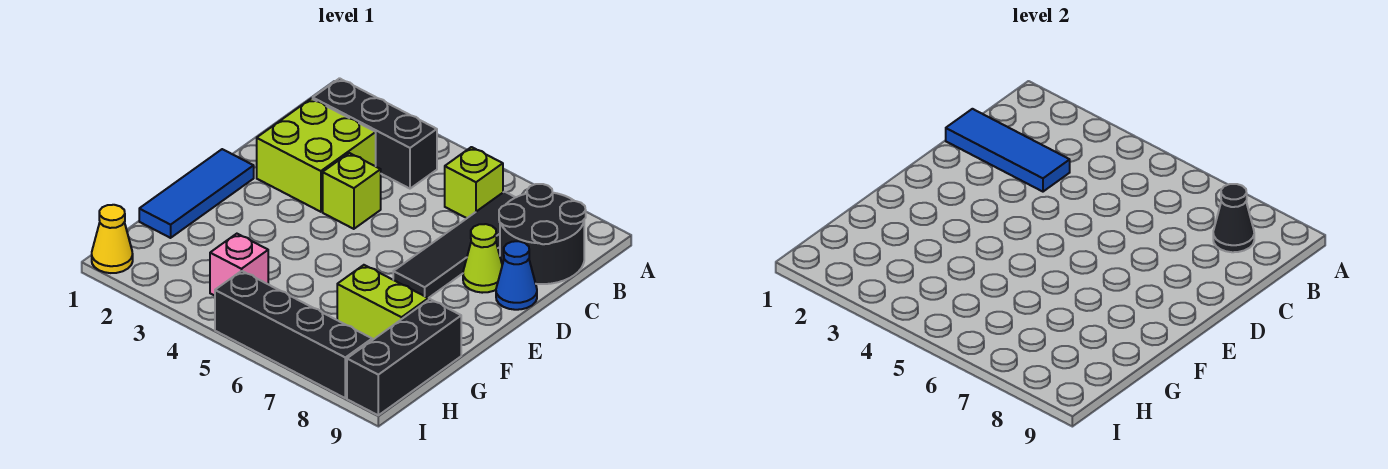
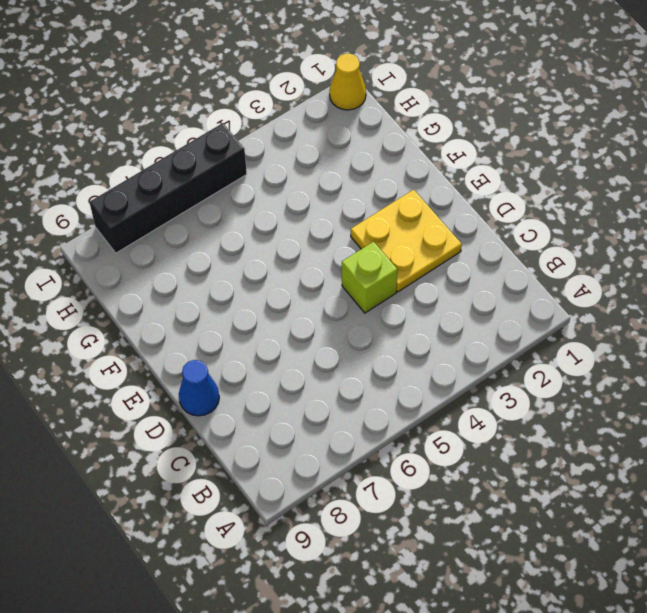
yellow 2x2 plate [351,190,462,292] -> lime 2x2 brick [257,99,376,212]
none -> black 1x3 brick [313,78,437,189]
none -> lime 1x1 brick [445,147,503,218]
none -> black 1x4 tile [393,192,515,298]

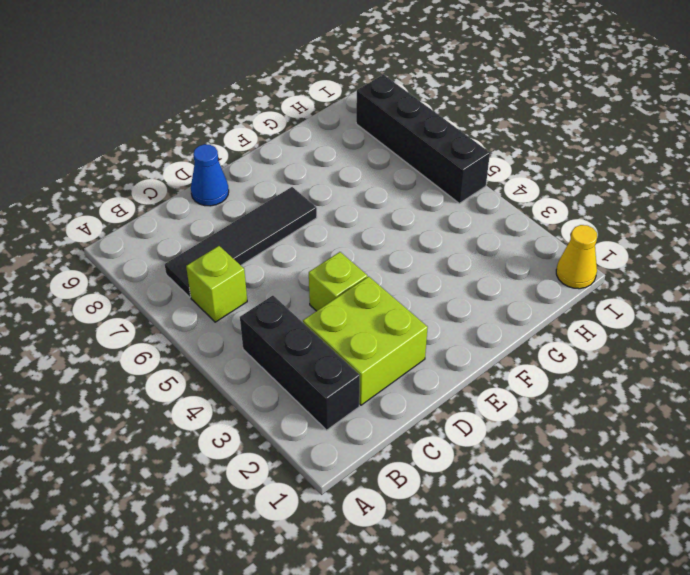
none -> black 2x2 round brick [499,184,586,284]
none -> lime 1x1 cone [463,224,502,293]
none -> blue 1x3 tile [139,149,254,238]

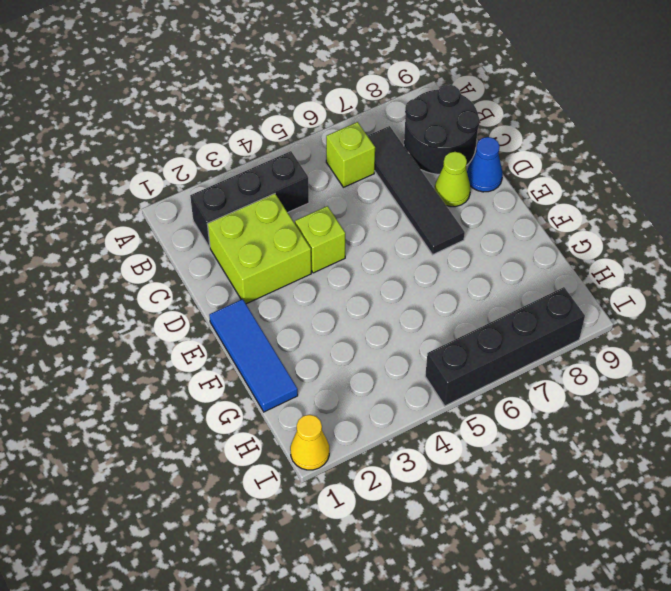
none -> lime 1x2 brick [337,265,428,340]
none -> black 1x3 brick [347,299,461,415]
none -> pink 1x1 brick [210,234,268,296]

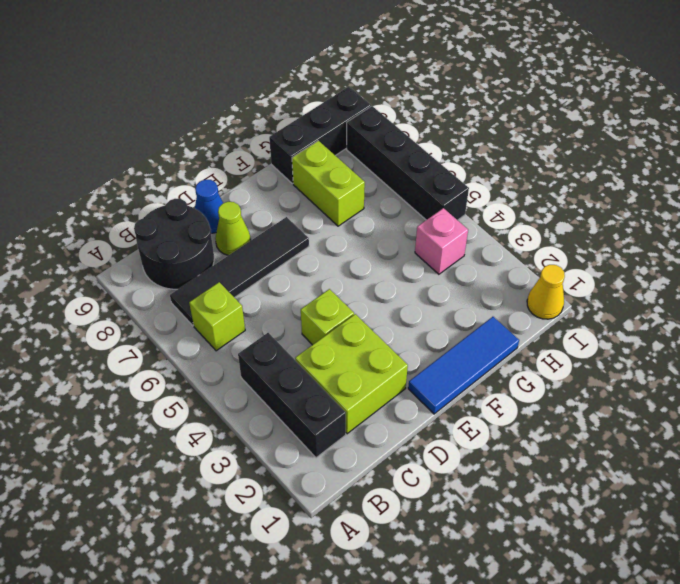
none -> black 1x1 cone [1213,184,1254,252]
none -> blue 1x3 tile [946,109,1070,192]

